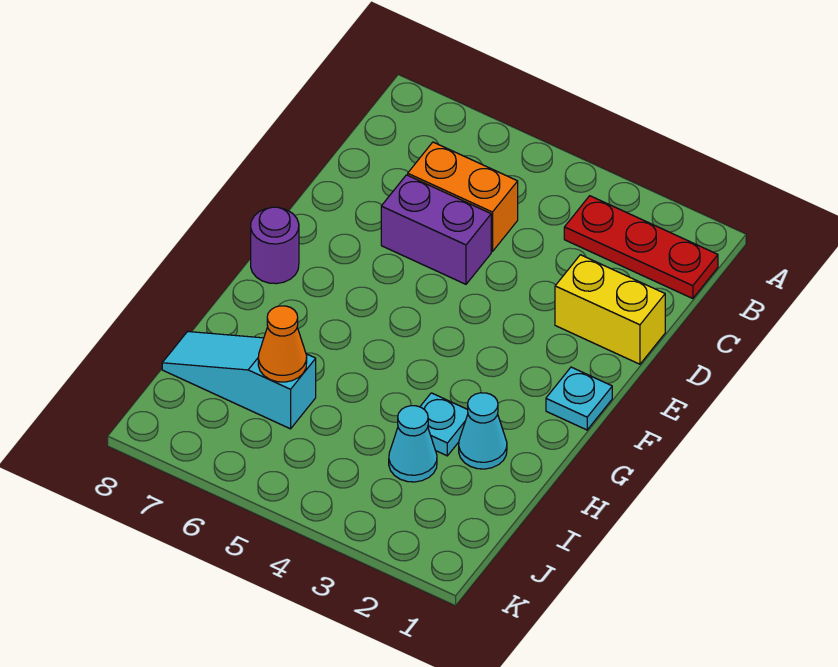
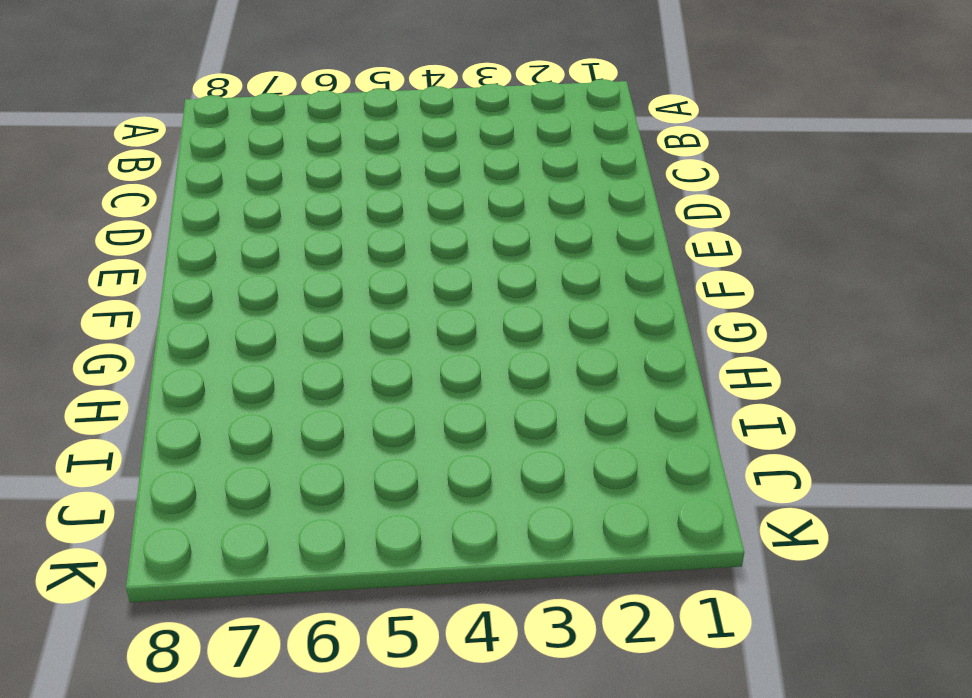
none -> red 1x3 plate [564,196,718,299]
none -> orange 1x2 brick [408,142,518,252]

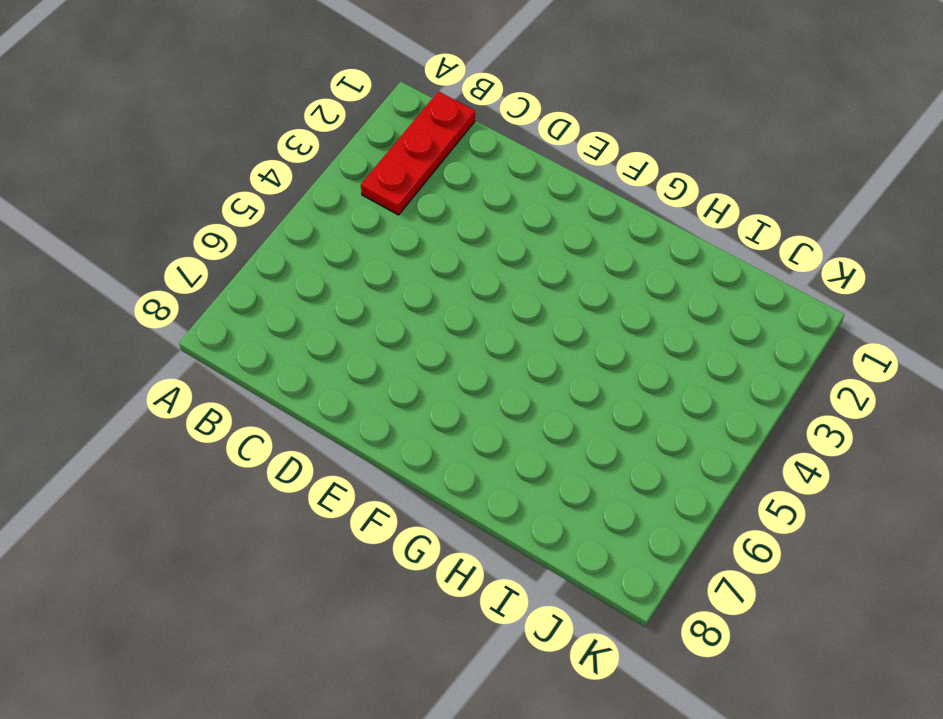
none -> orange 1x2 brick [408,142,518,252]
none -> yellow 1x2 brick [555,255,665,364]

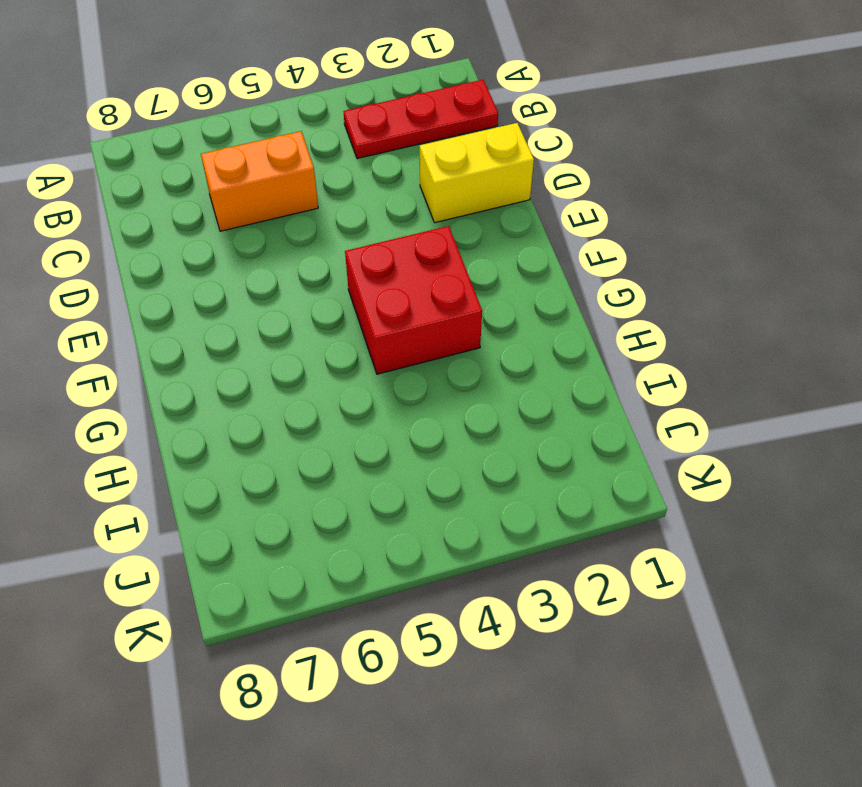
red 2x2 brick [345,226,482,374] -> none
none -> purple 1x2 brick [381,175,491,284]
none -> cyan 1x1 plate [546,367,612,430]

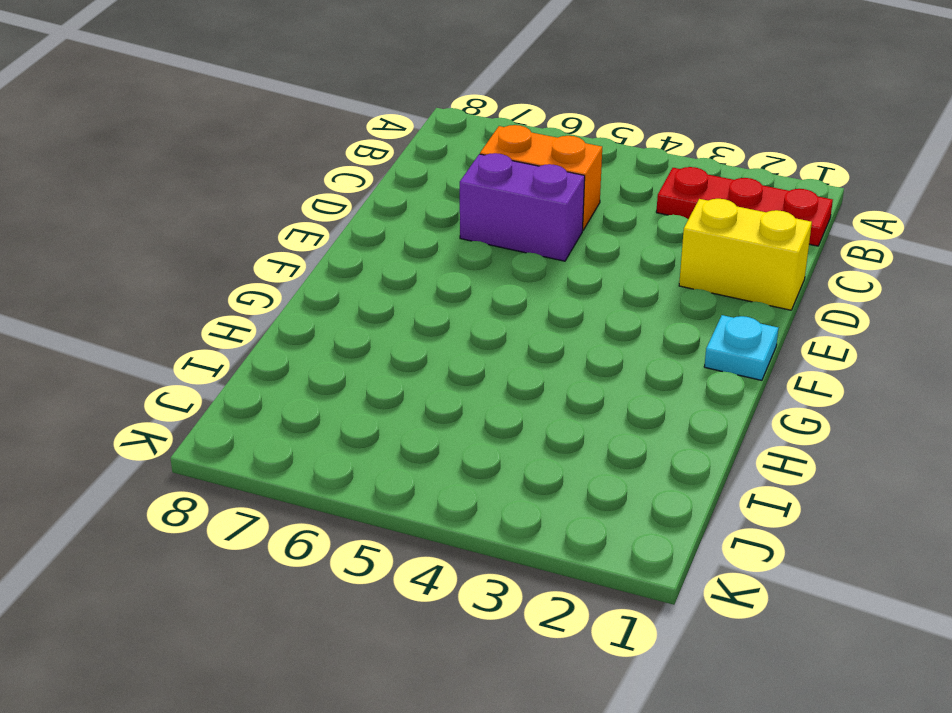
none -> purple 1x1 round brick [251,207,299,284]
none -> cyan 1x1 cone [459,393,507,469]

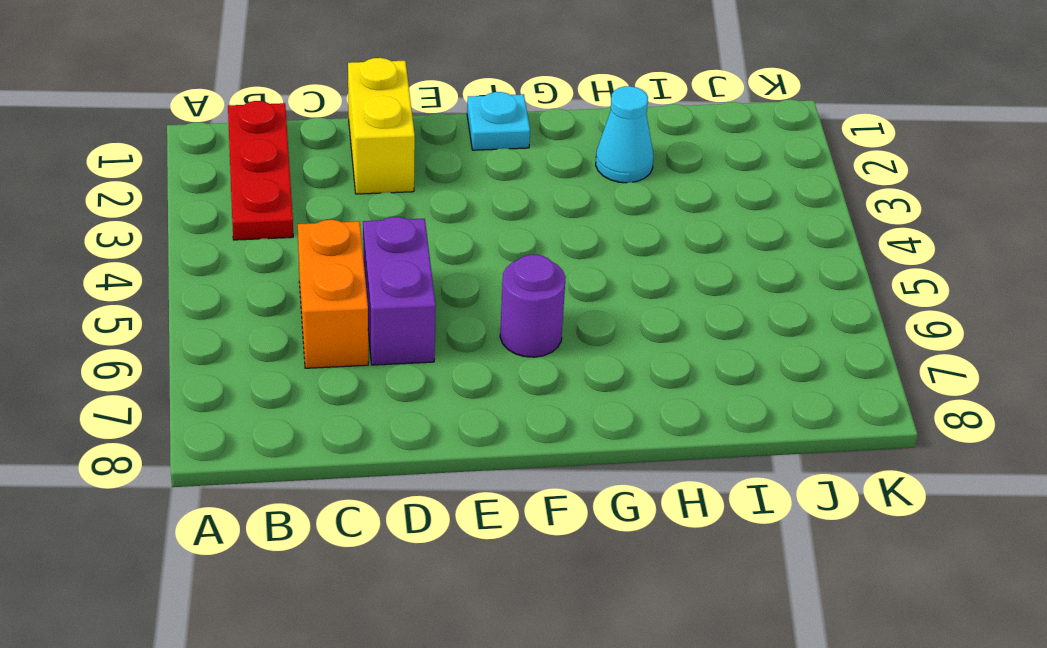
purple 1x1 round brick [500,255,566,357] -> purple 1x1 round brick moved to [251,207,299,284]
none -> cyan 1x1 plate [420,393,468,456]
none -> cyan 1x1 cone [389,406,437,482]

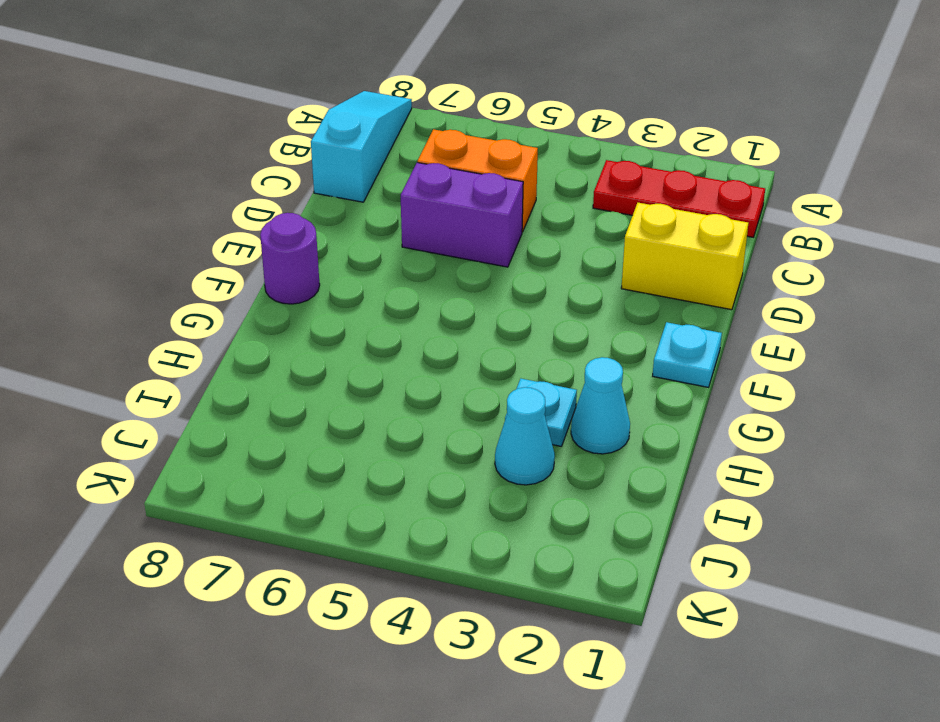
cyan 1x3 slope [311,91,412,202] -> cyan 1x3 slope turned to [162,332,316,429]
none -> orange 1x1 cone [258,306,307,382]

